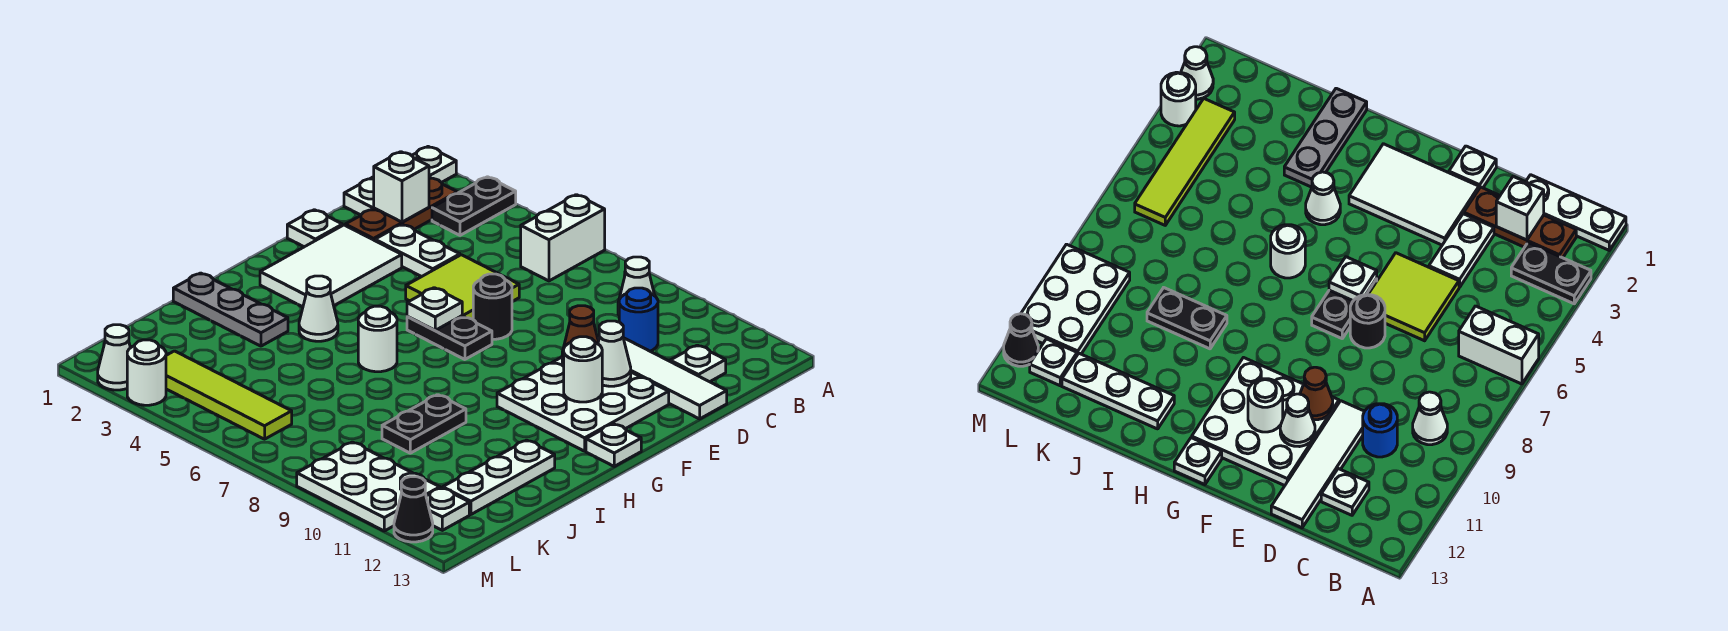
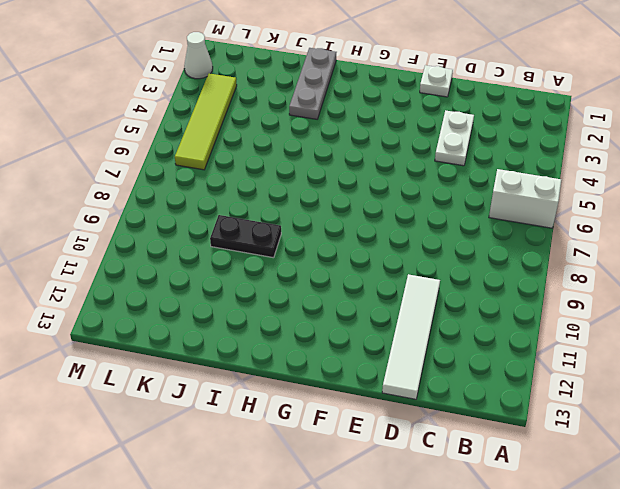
none -> white 1x3 plate [344,147,456,215]
none -> black 1x2 plate [432,177,516,235]
none -> brown 1x3 plate [345,177,458,241]
none -> white 1x1 cone [618,257,655,314]

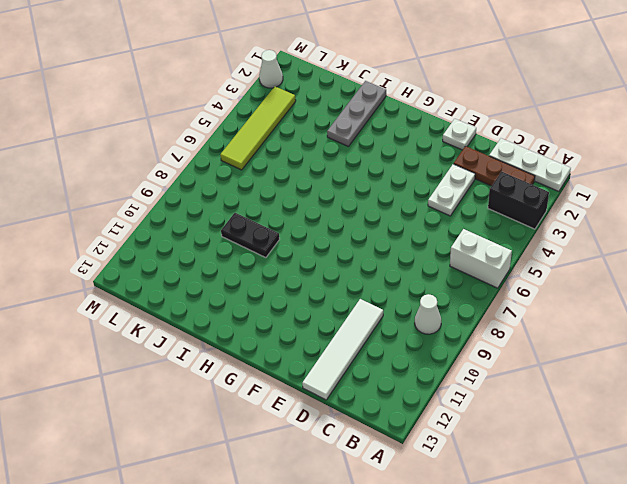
black 1x2 brick [488,171,549,229] -> black 1x2 plate [432,177,516,235]
none -> blue 1x1 round brick [619,288,658,351]
none -> white 1x1 plate [670,345,726,382]
none -> lime 2x2 tile [406,255,519,319]
none -> white 2x3 tile [260,225,402,307]

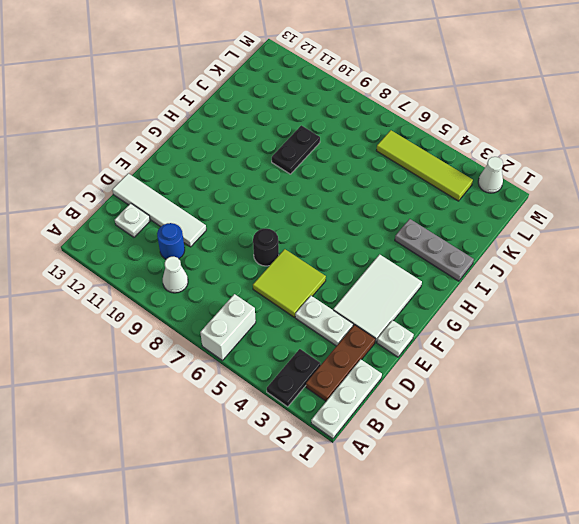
none -> white 3x3 plate [497,357,669,451]
none -> black 1x2 plate [407,316,492,359]
none -> white 1x1 plate [586,424,641,466]
none -> white 1x1 cone [299,276,338,341]

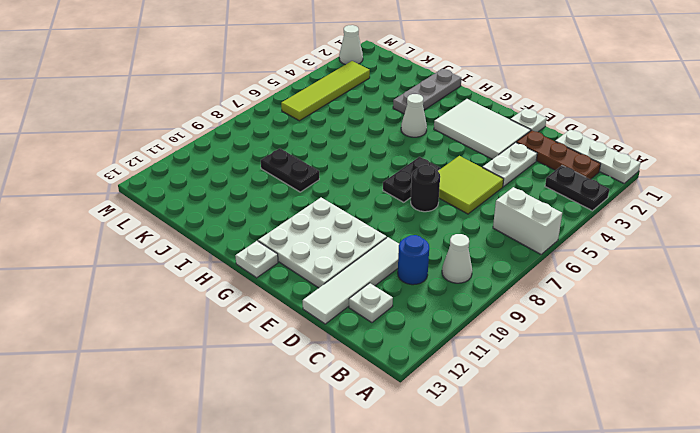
none -> white 1x1 round brick [358,306,397,372]
none -> white 1x3 plate [443,440,555,515]
none -> white 2x3 plate [297,442,440,531]
none -> white 1x1 plate [426,488,469,530]

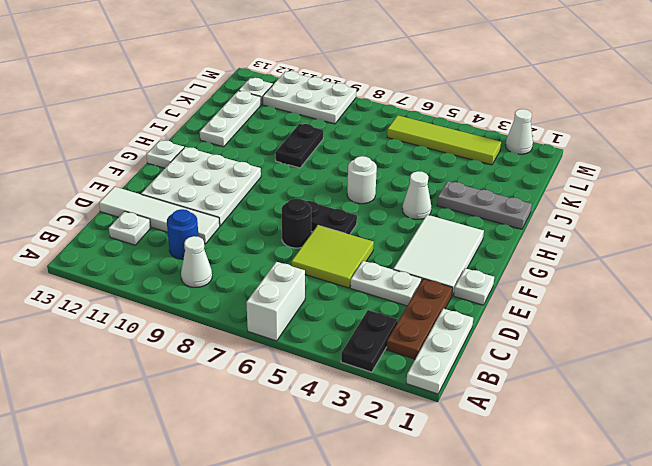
none -> white 1x1 round brick [127,340,166,405]
none -> black 1x1 cone [394,477,433,542]
none -> white 1x1 brick [374,152,429,222]
none -> brown 1x1 cone [562,306,598,364]

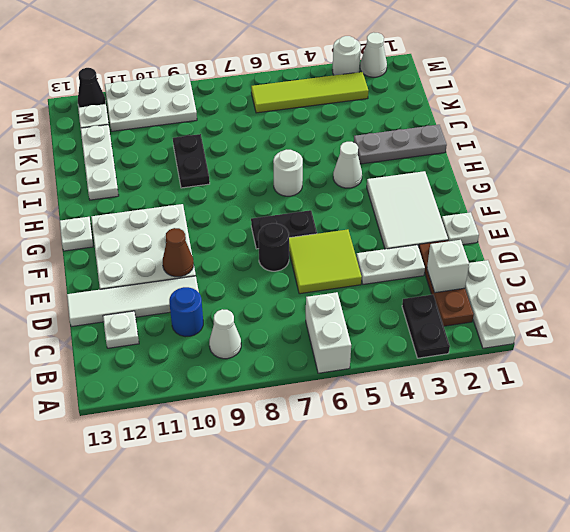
none -> white 1x1 cone [598,321,631,386]
none -> white 1x1 plate [407,288,462,330]
none -> white 1x1 round brick [564,337,602,402]

